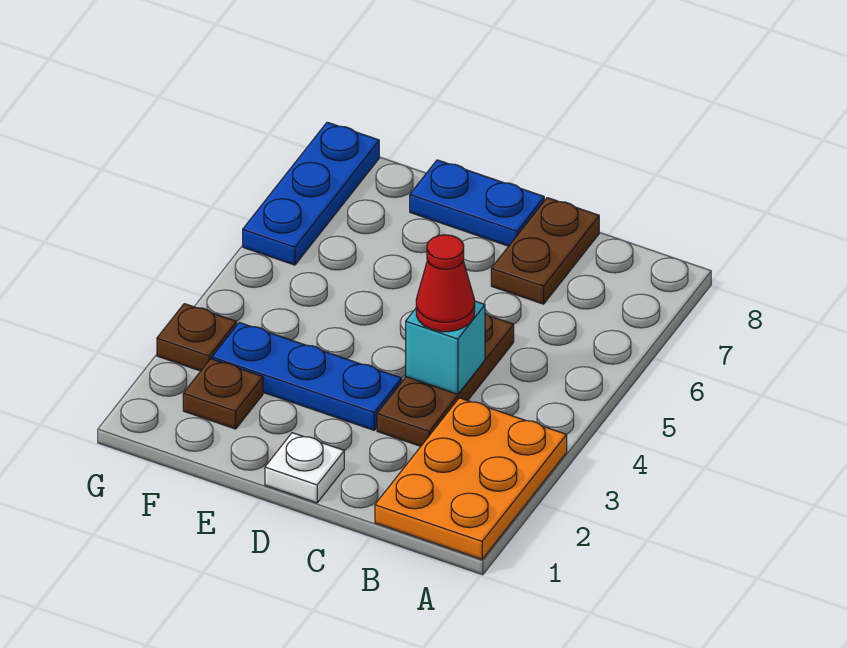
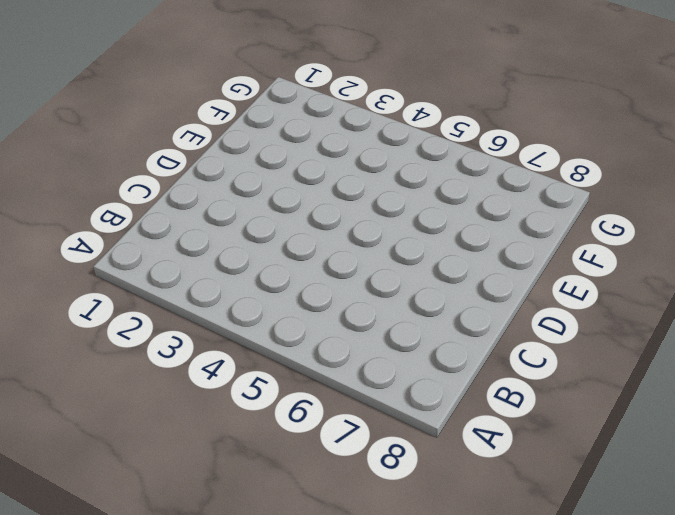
none -> orange 2x3 plate [375,398,567,559]
none -> brown 1x3 plate [377,313,514,446]

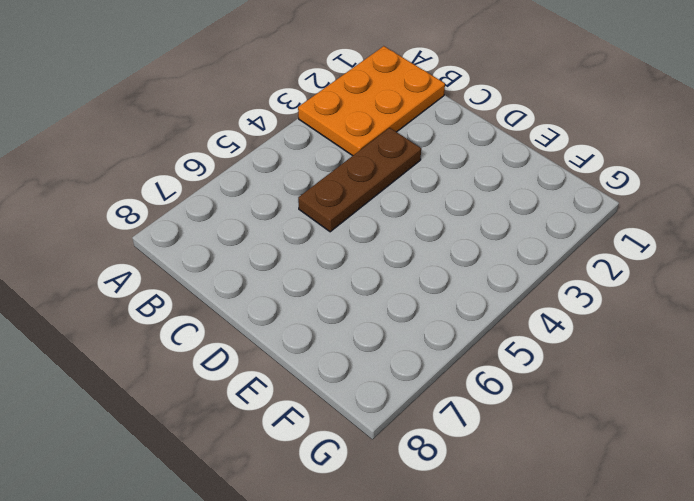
none -> brown 1x2 plate [491,198,599,304]
none -> white 1x1 plate [265,433,344,503]

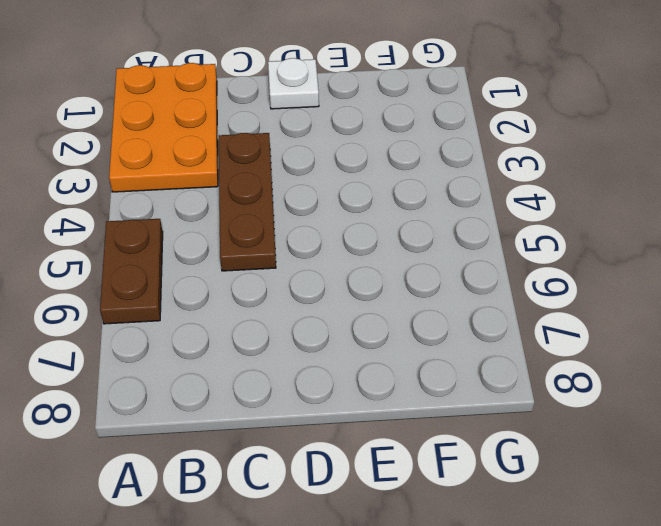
brown 1x2 plate [100,219,163,324] -> brown 1x2 plate moved to [491,198,599,304]
none -> blue 1x3 plate [212,322,402,430]
none -> blue 1x2 plate [410,160,544,246]

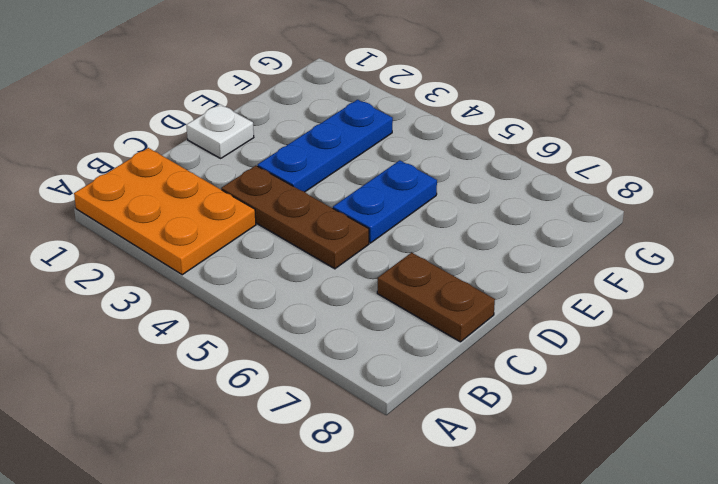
blue 1x2 plate [333,160,437,243] -> blue 1x2 plate moved to [410,160,544,246]
none -> brown 1x1 plate [183,359,263,429]
none -> brown 1x1 plate [157,304,237,371]

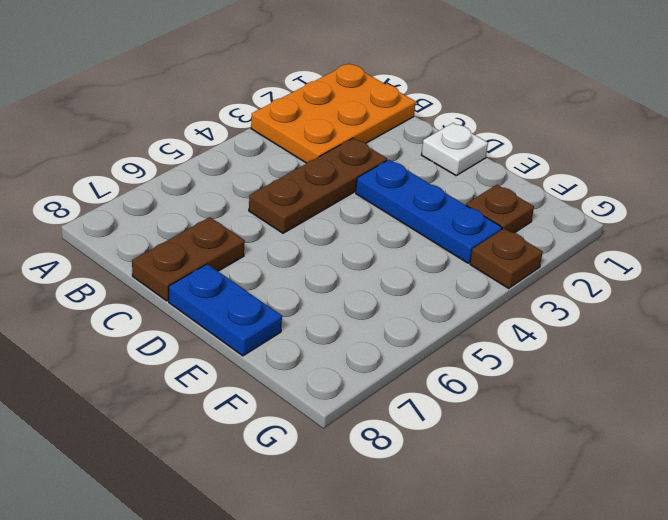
none -> blue 1x3 plate [243,122,379,265]
none -> cyan 1x1 brick [406,301,485,394]

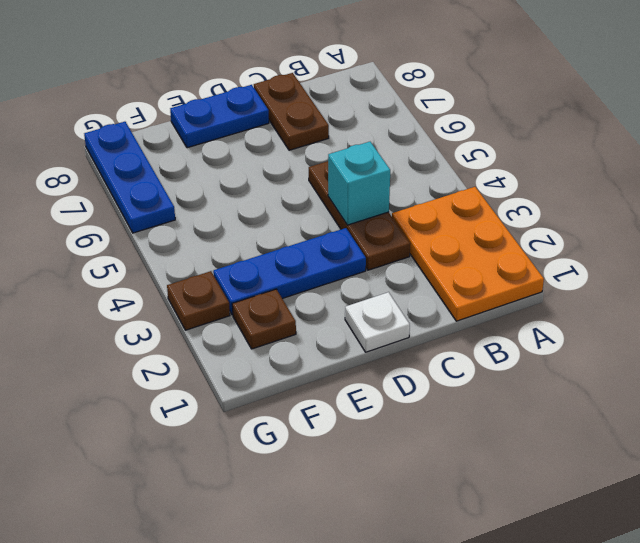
none -> red 1x1 cone [416,235,475,332]

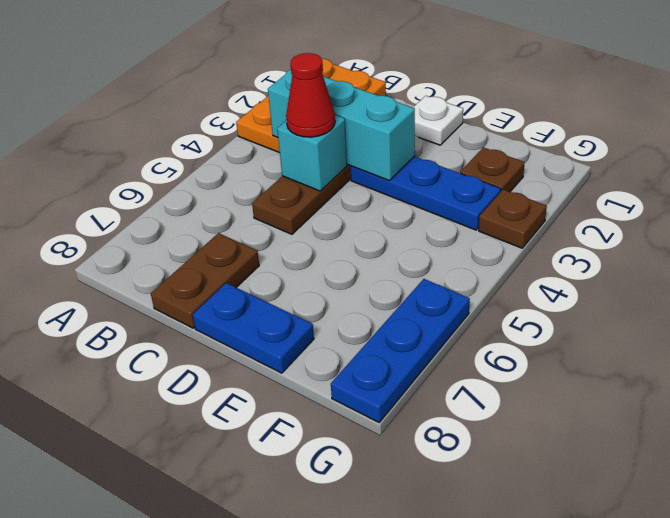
cyan 1x3 brick [268,70,415,181] -> none

